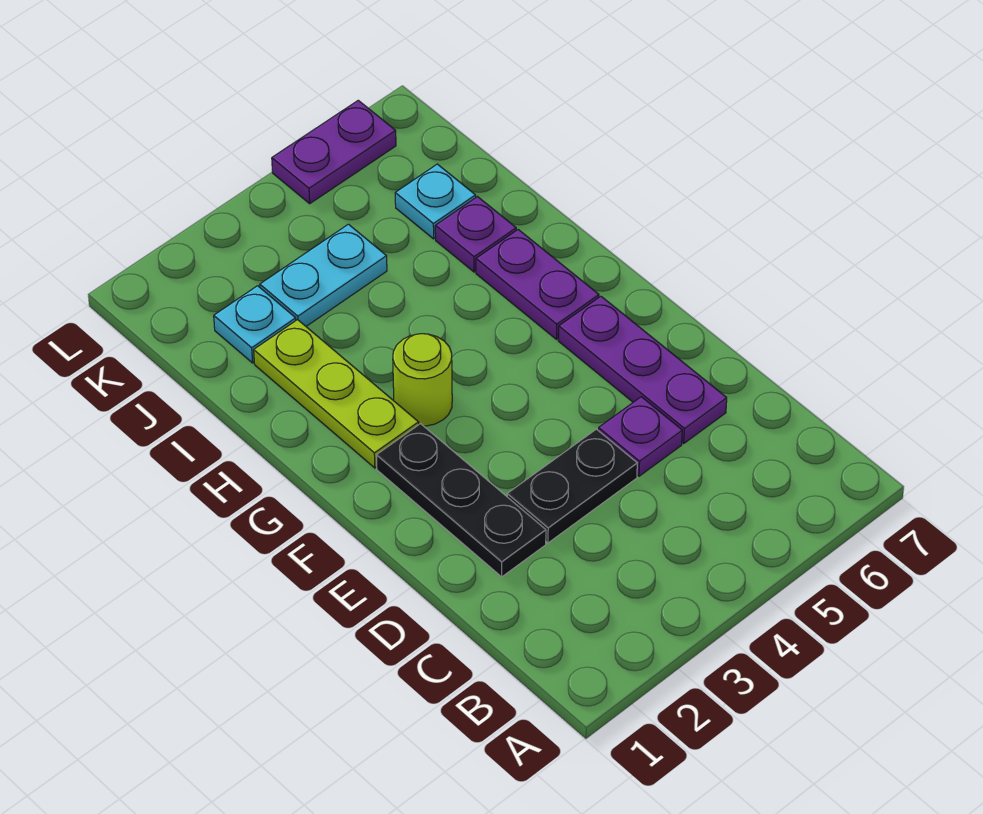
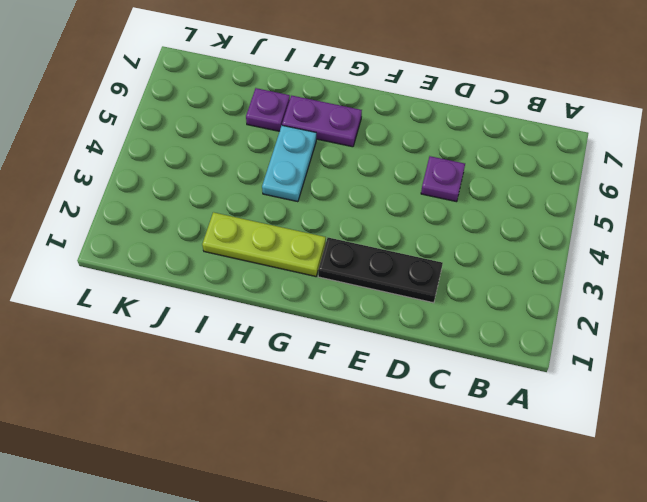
cyan 1x2 plate [262,125,316,202] -> cyan 1x2 plate moved to [260,224,387,326]
none -> black 1x2 plate [507,429,637,543]
none -> purple 1x3 plate [558,296,727,443]
none -> lime 1x1 round brick [393,334,452,426]

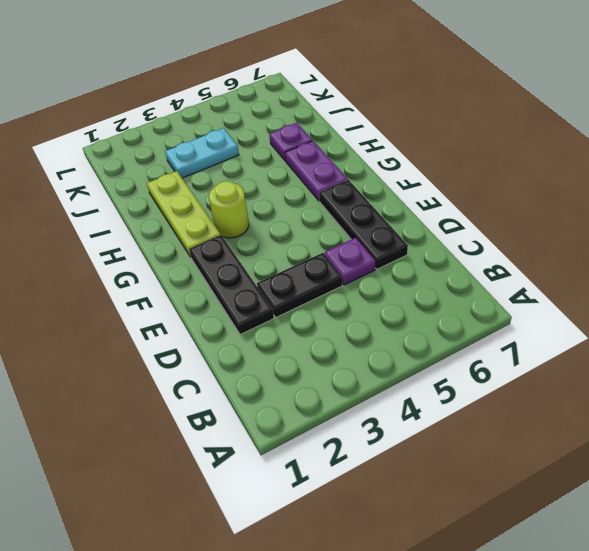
black 1x3 plate [319,180,408,269] -> purple 1x3 plate [558,296,727,443]
none -> cyan 1x1 plate [214,286,296,363]
none -> cyan 1x1 plate [395,164,476,239]
none -> purple 1x2 plate [272,100,396,203]

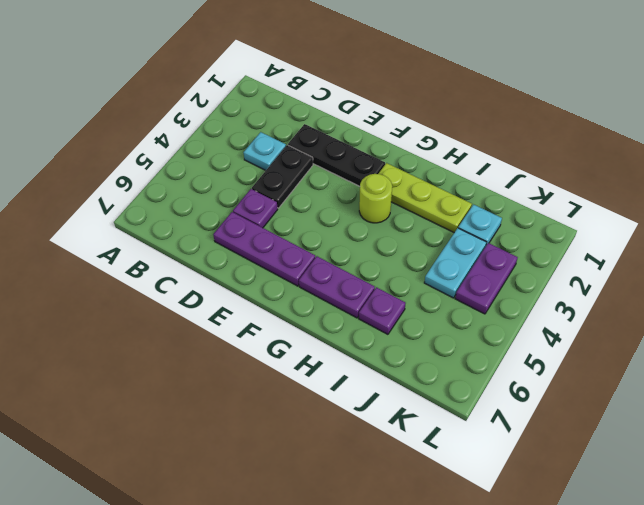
cyan 1x1 plate [244,132,286,170] -> cyan 1x1 plate moved to [395,164,476,239]
purple 1x2 plate [455,243,518,314] -> purple 1x2 plate moved to [272,100,396,203]

